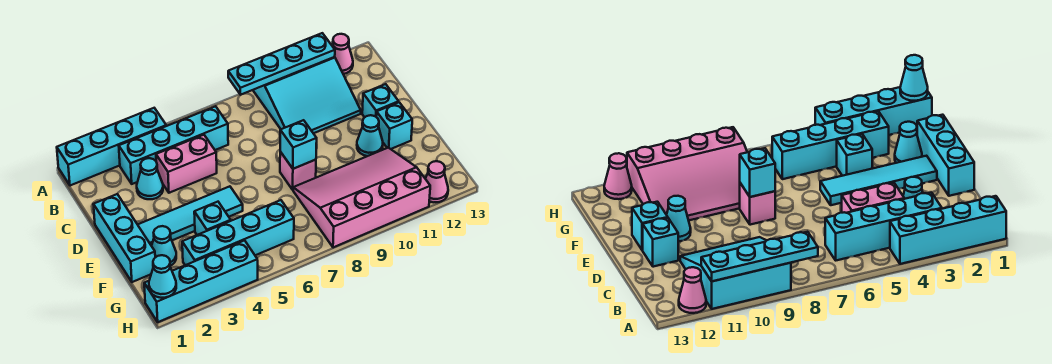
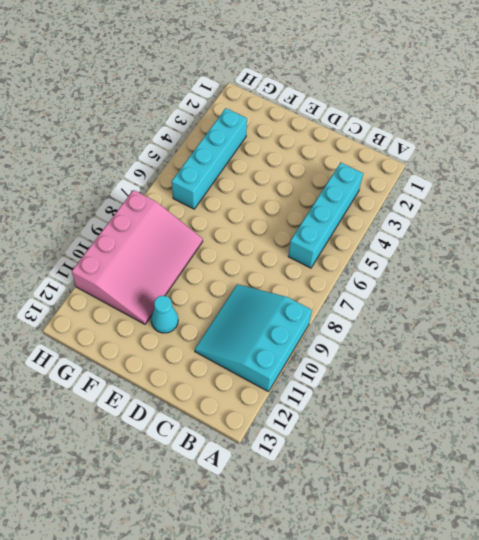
none -> cyan 1x4 brick [57,108,166,186]
none -> pink 1x1 cone [333,34,353,74]
none -> cyan 1x1 cone [137,158,163,199]

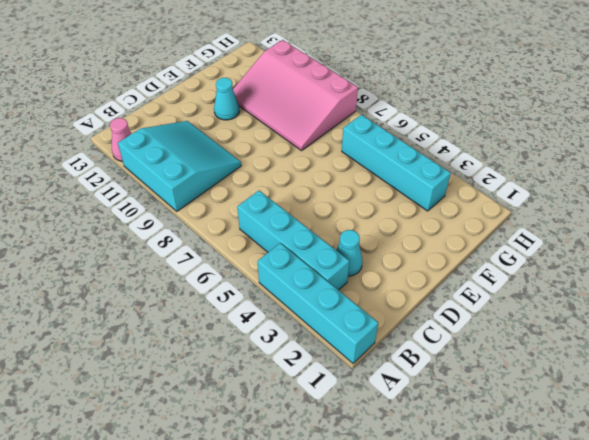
none -> pink 1x2 brick [156,135,217,193]
none -> cyan 1x3 brick [93,194,155,282]
none -> cyan 1x1 brick [362,84,399,117]

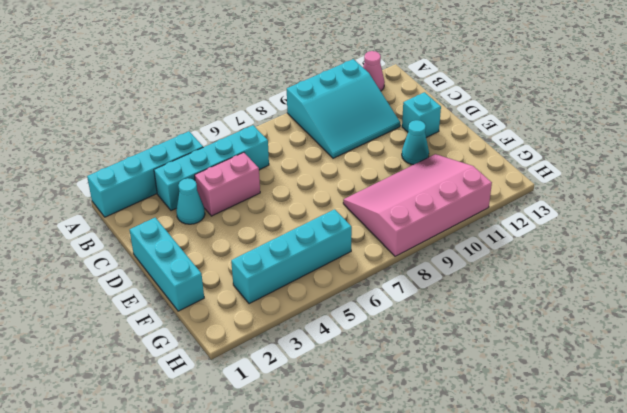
none -> cyan 1x4 tile [138,186,243,246]
none -> pink 1x1 brick [280,152,316,190]
none -> cyan 1x1 brick [376,102,412,149]

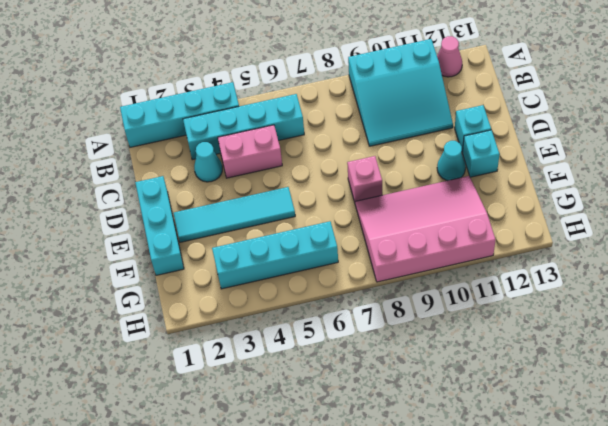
none -> cyan 1x1 cone [152,226,176,266]
none -> cyan 1x1 brick [194,202,231,235]
none -> cyan 1x4 brick [144,241,258,322]

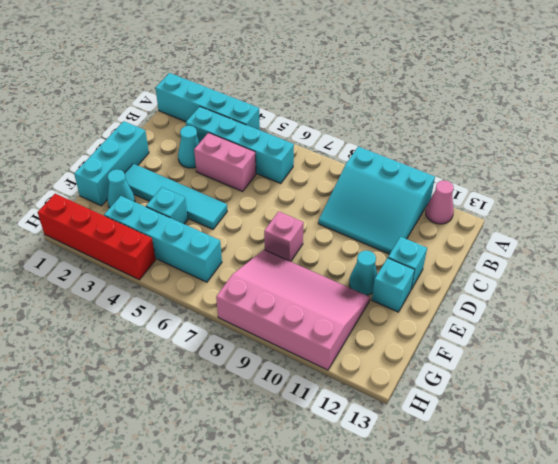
red 1x4 brick [38,194,156,280] -> cyan 1x4 brick [144,241,258,322]
none -> pink 1x1 cone [425,161,448,202]
none -> cyan 1x4 plate [228,33,335,95]
none -> cyan 1x1 brick [280,120,317,169]

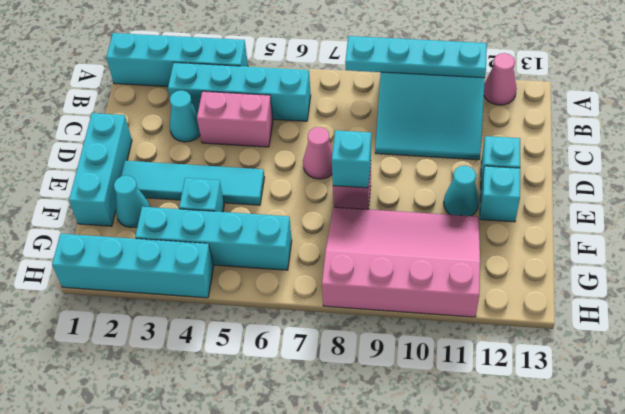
pink 1x1 cone [303,127,333,179] -> pink 1x1 cone moved to [425,161,448,202]
none -> cyan 1x1 cone [149,255,176,298]

